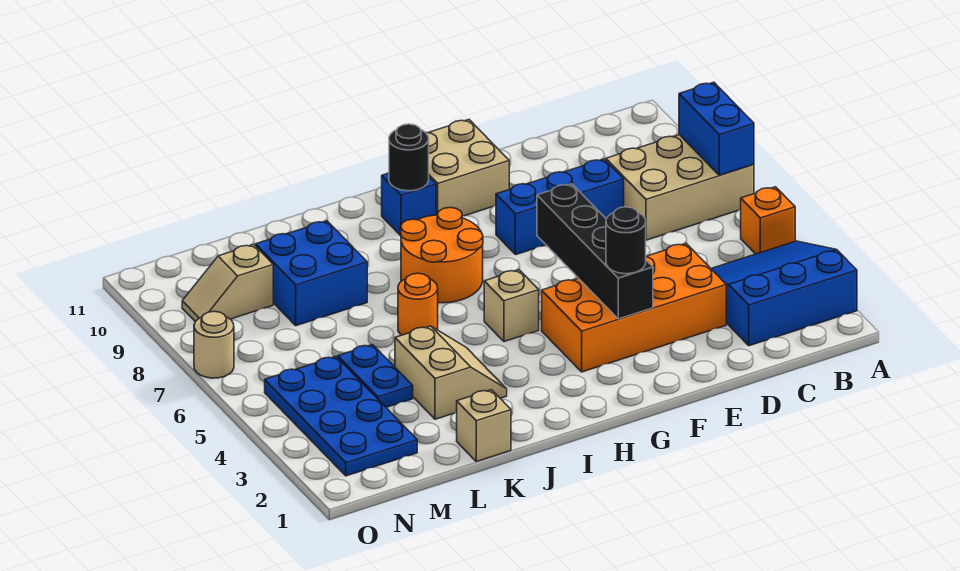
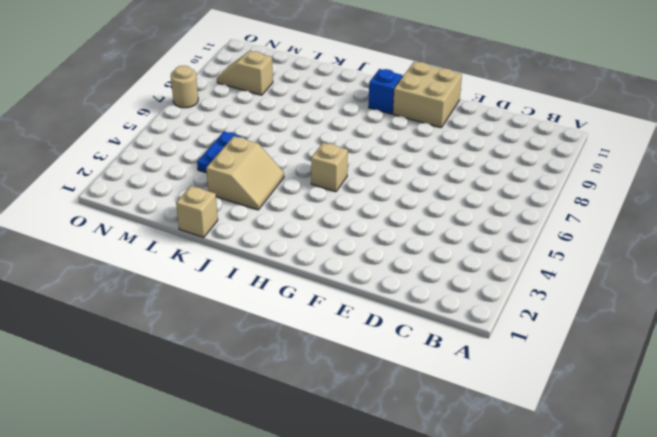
none -> blue 3x3 slope [711,241,857,346]
none -> orange 1x1 brick [741,187,795,254]
none -> tan 2x3 brick [606,135,754,240]

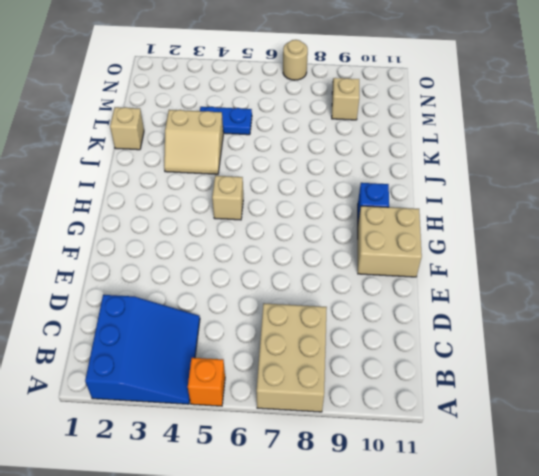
none -> orange 2x4 brick [542,244,726,372]
none -> blue 1x3 brick [496,159,624,255]
none -> orange 2x2 round brick [401,208,483,303]

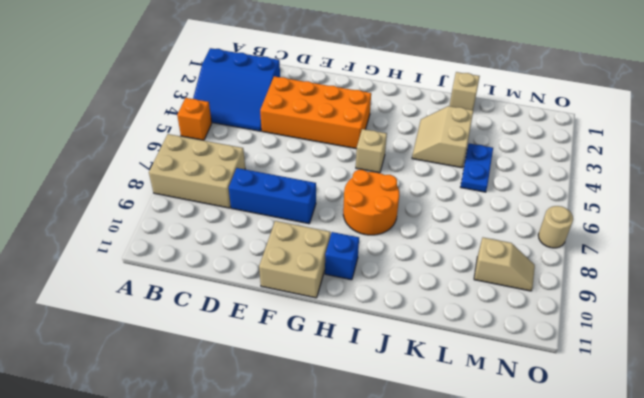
none -> orange 1x1 round brick [398,273,438,335]
none -> blue 2x2 brick [256,221,367,326]
none -> blue 2x4 plate [265,356,417,476]

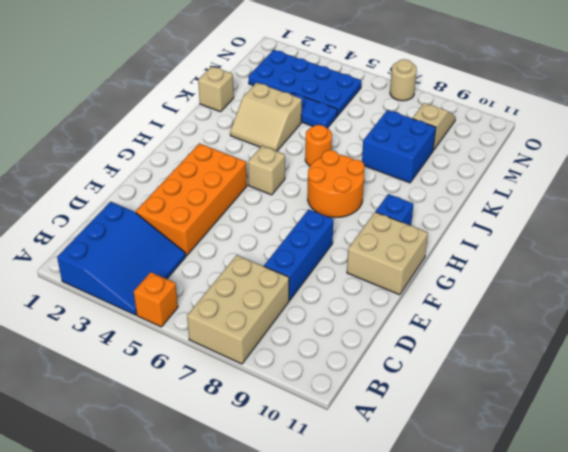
none -> blue 1x2 brick [679,82,754,175]
none -> black 1x4 brick [537,184,653,319]
none -> black 1x1 round brick [389,124,429,191]

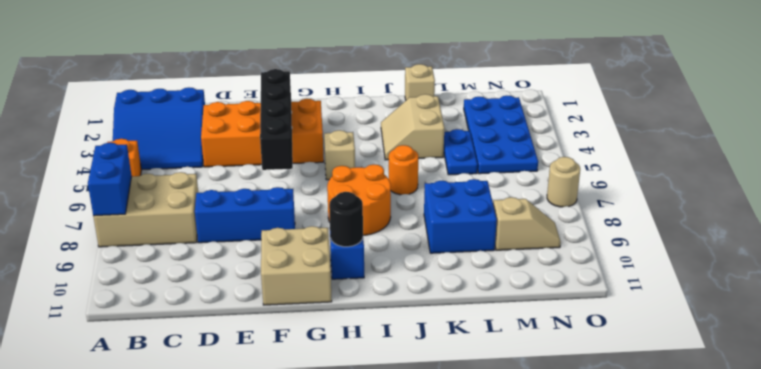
none -> black 1x1 round brick [606,207,646,274]

